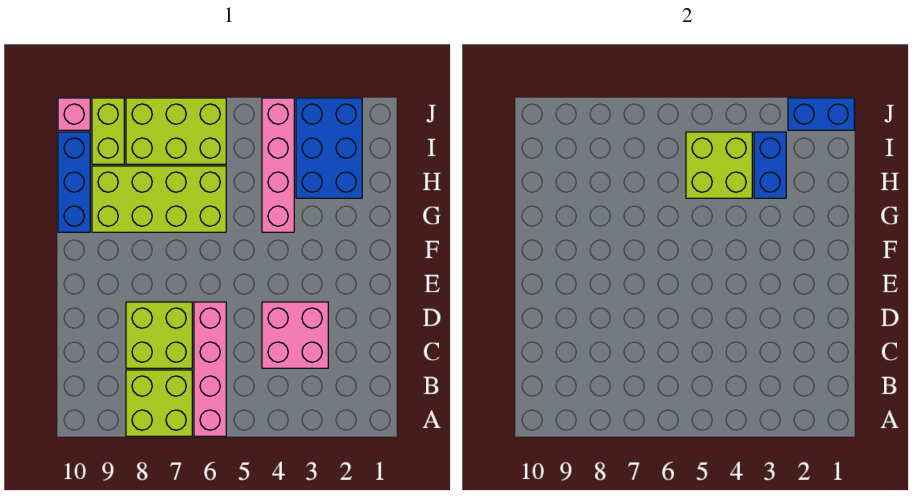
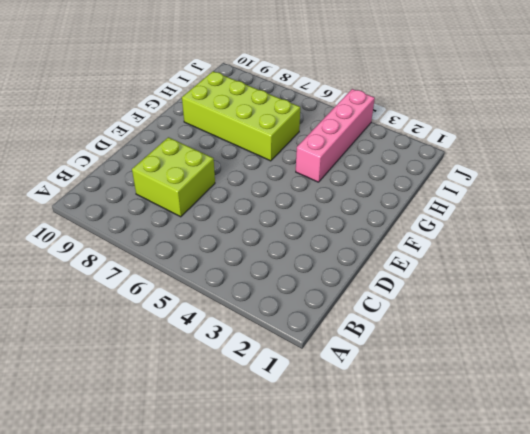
none -> pink 1x4 brick [194,302,226,436]
none -> lime 2x2 brick [126,370,192,436]
none -> pink 2x2 brick [262,302,328,368]

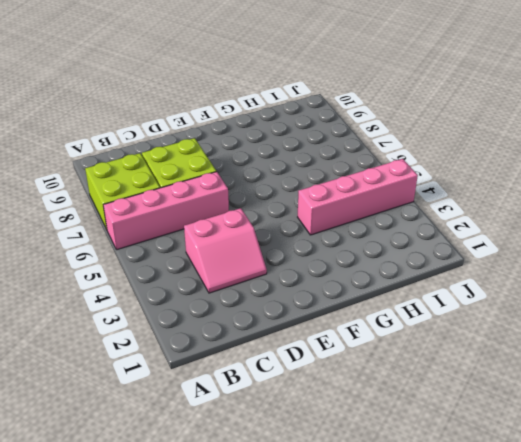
pink 2x2 slope [184,208,267,293] -> pink 2x2 brick [262,302,328,368]
none -> lime 2x4 brick [92,166,226,232]
none -> blue 1x3 brick [58,132,90,232]
none -> blue 2x3 brick [296,98,362,198]

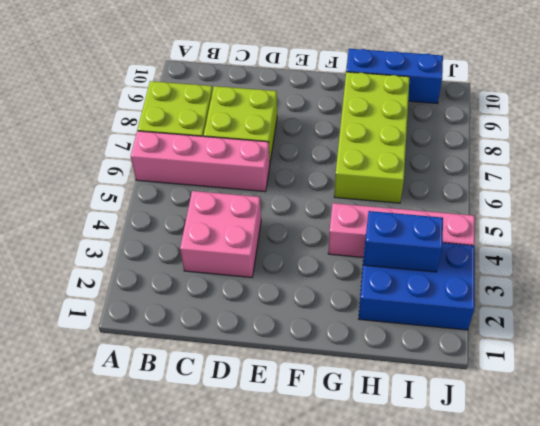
none -> lime 2x3 brick [126,98,226,164]
none -> lime 1x2 brick [92,98,124,164]
none -> pink 1x1 brick [58,98,90,130]

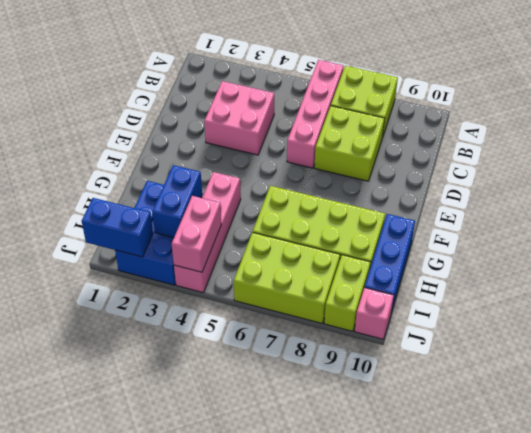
pink 1x2 brick [172,196,221,272] -> lime 2x2 brick [686,132,752,198]

